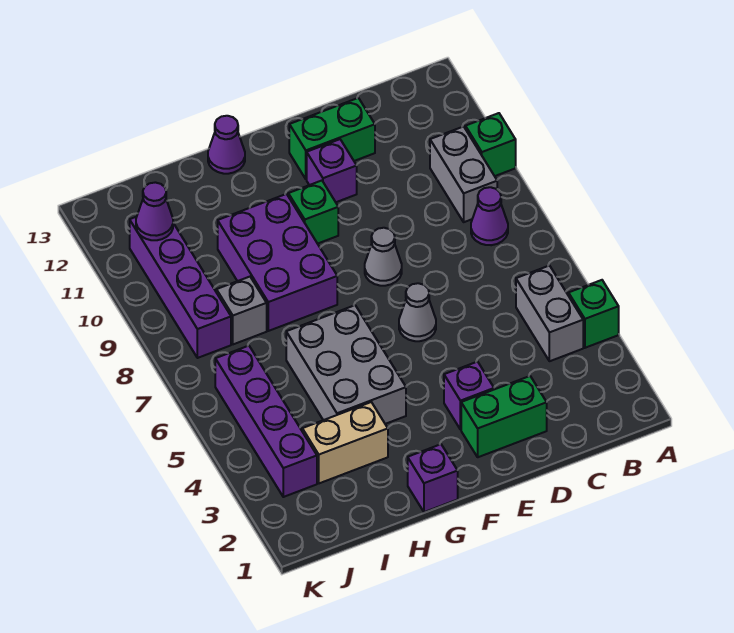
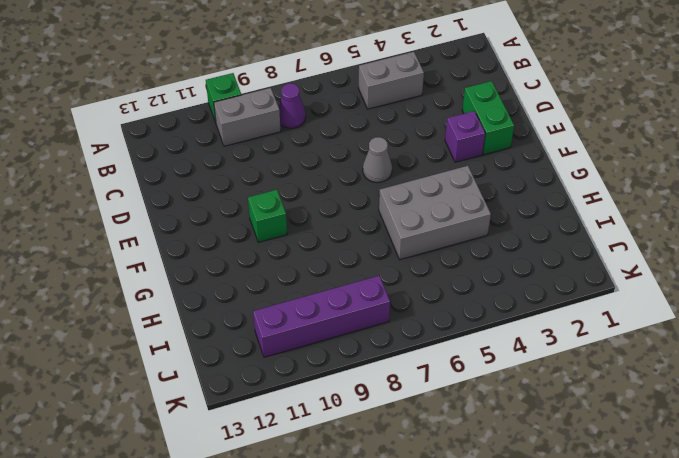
none -> green 1x1 brick [569,280,619,348]
none -> green 1x2 brick [289,98,375,179]
none -> grey 1x1 cone [365,228,402,286]

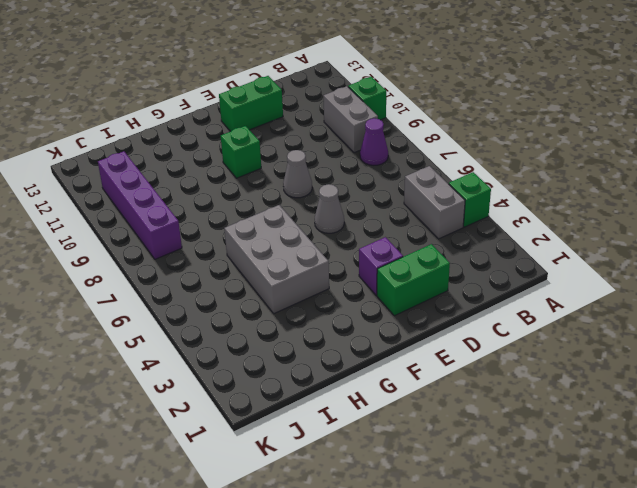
none -> purple 1x1 brick [307,139,357,202]
none -> purple 1x1 brick [408,444,458,512]
none -> purple 2x3 brick [218,194,337,331]

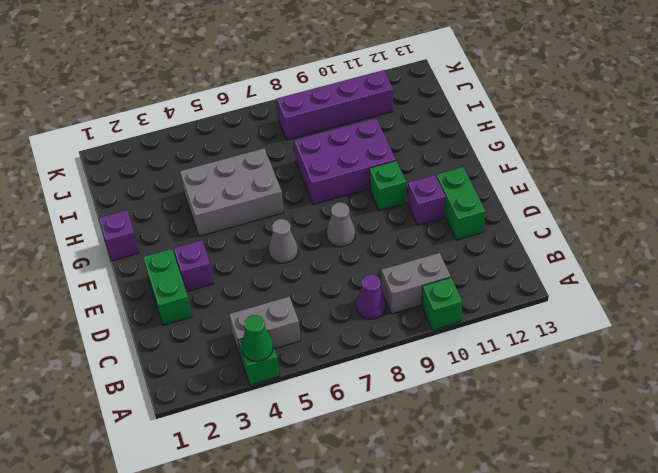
green 1x1 cone [242,315,273,362] -> none
none -> purple 1x1 cone [208,116,245,174]
none -> tan 1x2 brick [302,402,388,483]
none -> grey 1x1 brick [216,277,267,344]

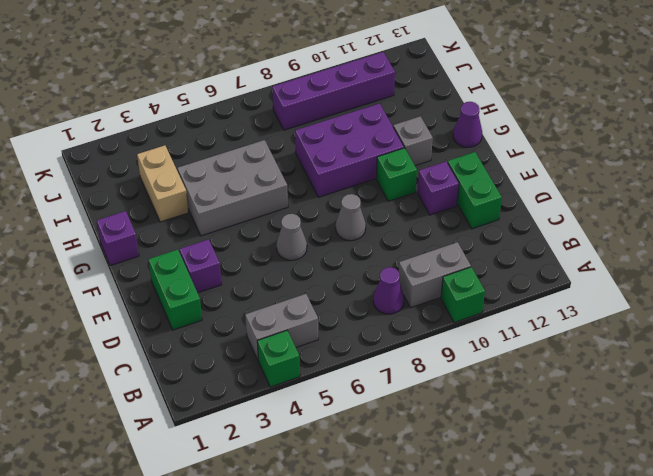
grey 1x1 brick [393,116,433,166] -> grey 1x1 brick moved to [216,277,267,344]
none -> purple 1x4 brick [215,346,317,497]
none -> purple 1x1 cone [136,182,173,240]

